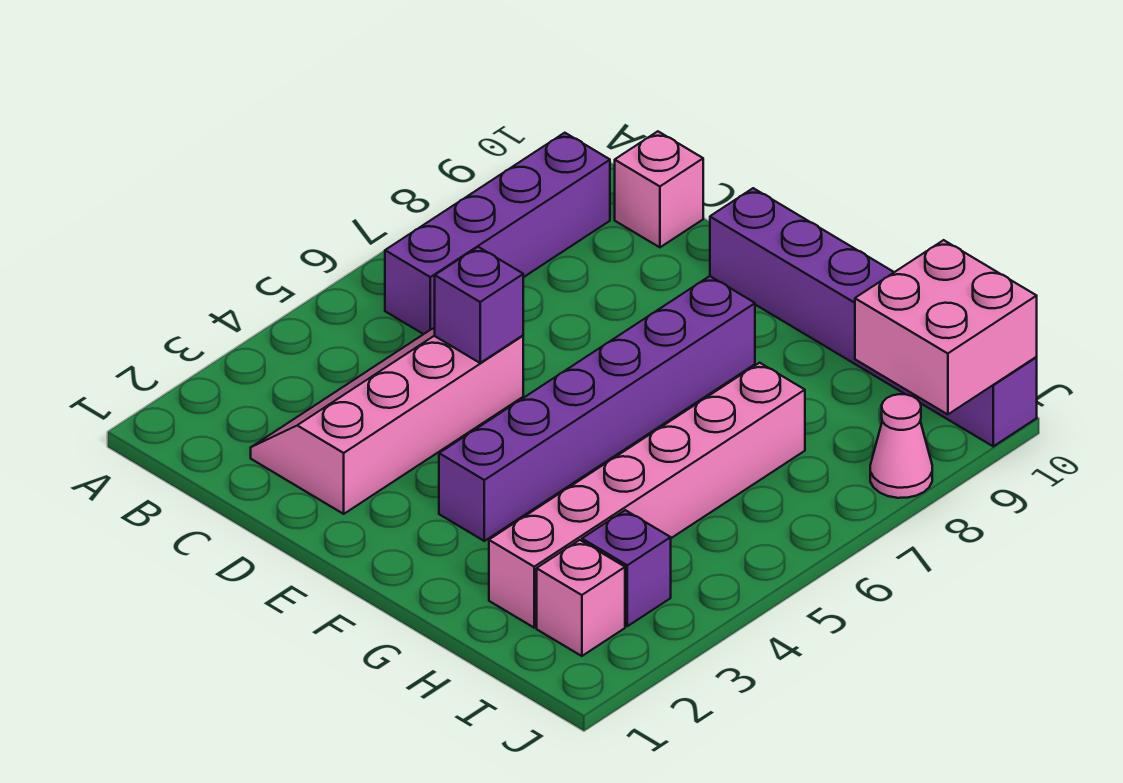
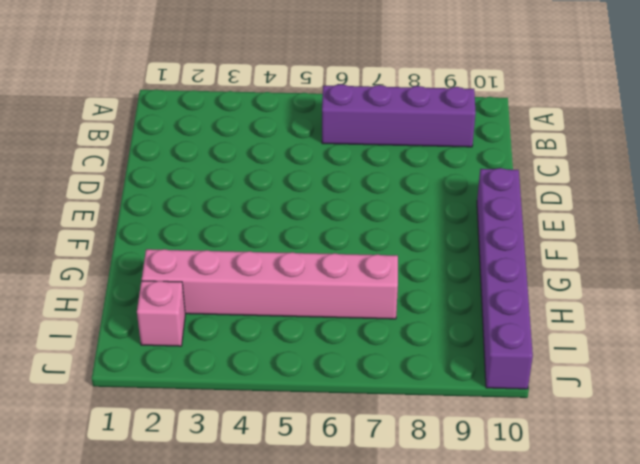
none -> pink 2x4 slope [251,328,523,514]
none -> pink 1x1 brick [615,131,703,247]

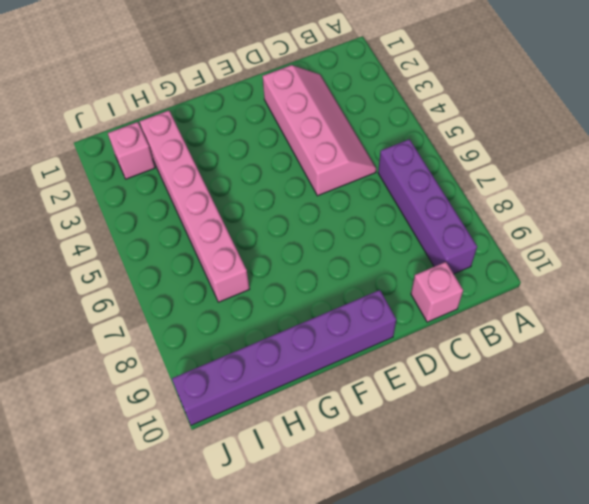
none -> purple 1x6 brick [439,276,755,541]
none -> purple 1x1 brick [582,510,671,626]

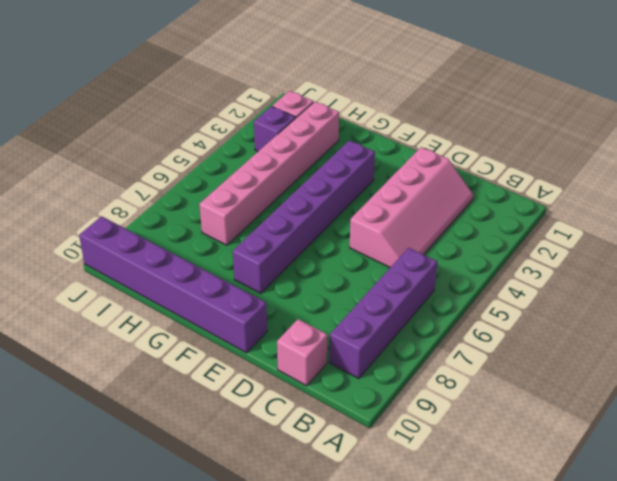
none -> pink 1x1 cone [870,394,932,498]
none -> purple 1x1 brick [435,247,523,363]

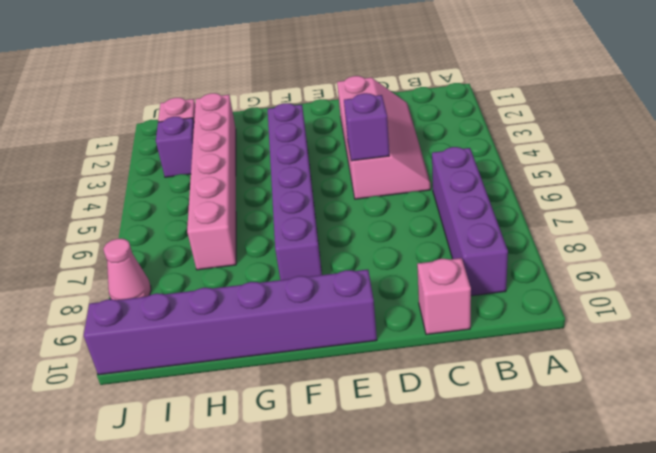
none -> pink 2x2 brick [855,240,1037,414]

